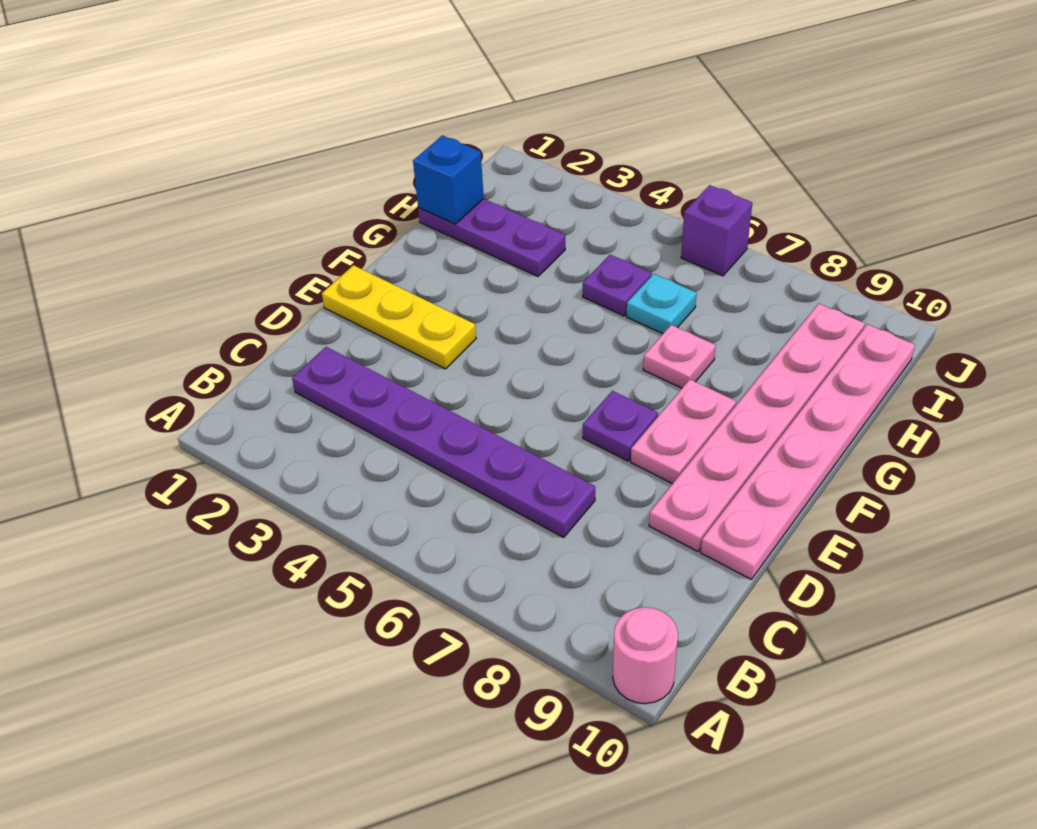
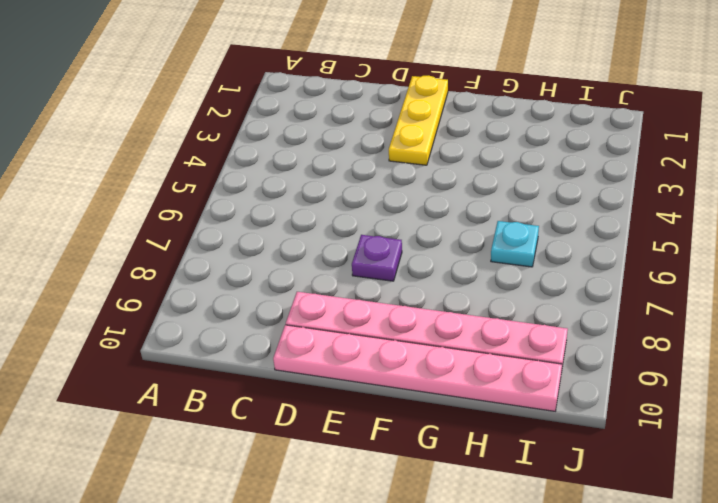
none -> pink 1x1 round brick [613,607,678,704]
none -> purple 1x6 plate [292,347,595,537]
none -> pink 1x2 plate [631,380,736,484]

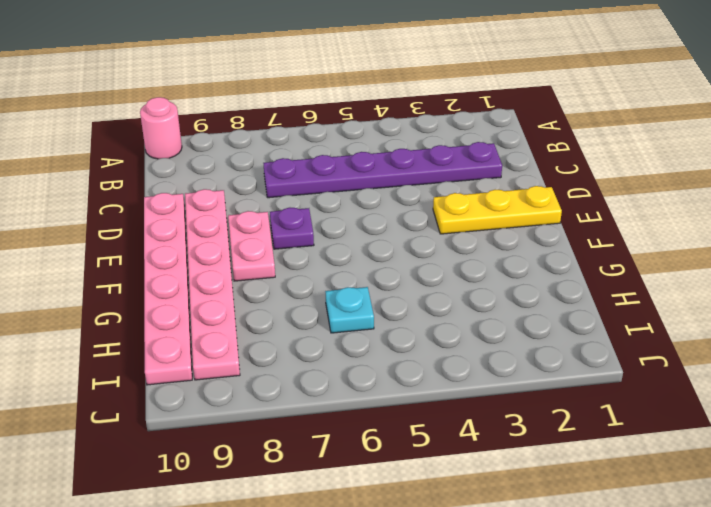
none -> pink 1x1 plate [643,325,716,388]
none -> purple 1x3 plate [418,199,565,276]
none -> purple 1x1 plate [583,255,652,316]

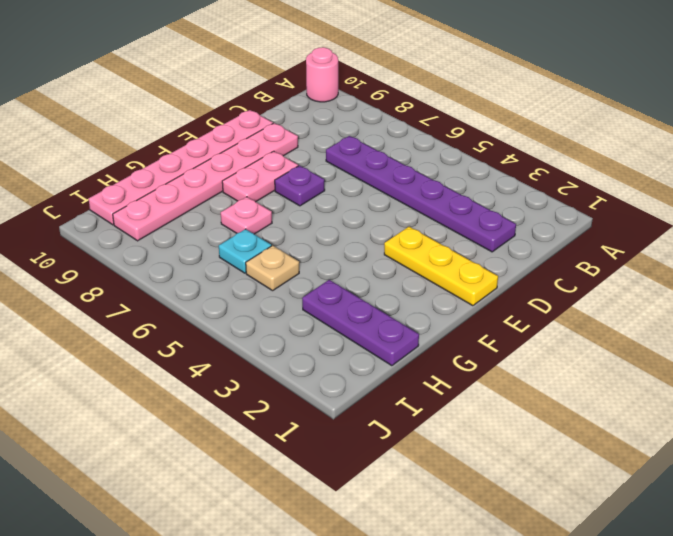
tan 1x1 plate [246,246,299,291] -> purple 1x1 plate [583,255,652,316]
none -> purple 1x1 brick [681,185,752,276]
none -> blue 1x1 brick [413,135,484,224]

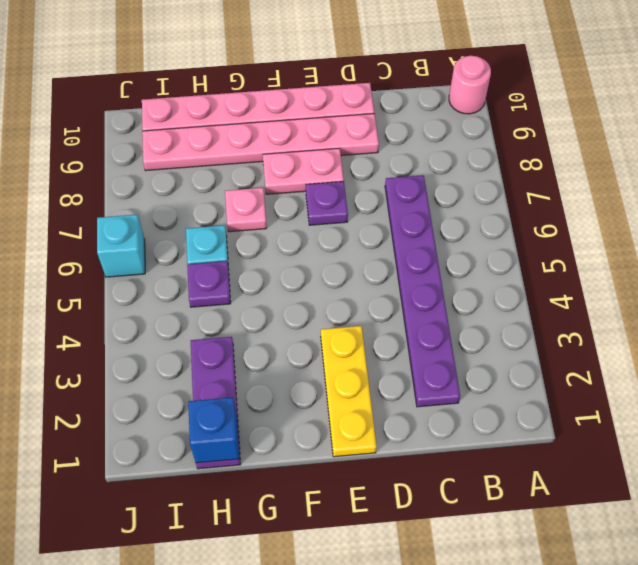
cyan 1x1 brick [97,215,145,277] -> purple 1x1 brick [681,185,752,276]

